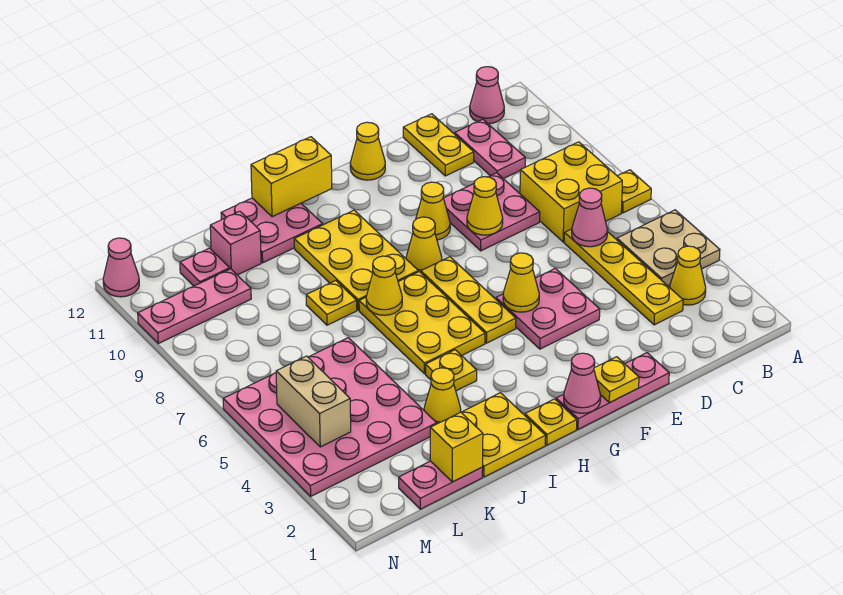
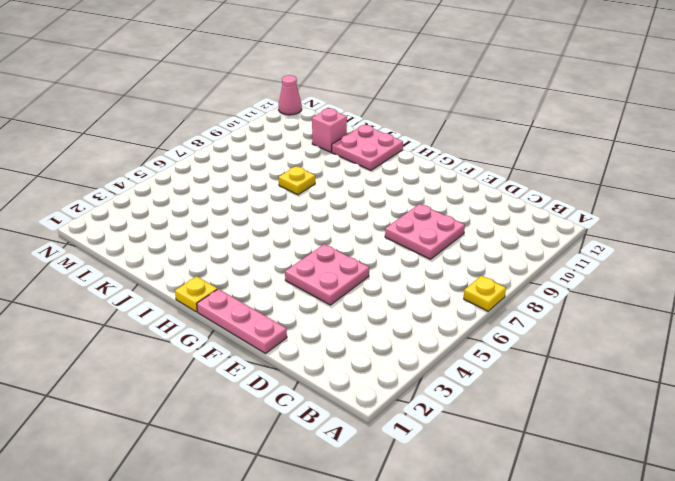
none -> tan 2x2 plate [617,210,720,286]
none -> yellow 1x1 cone [670,246,706,305]
none -> yellow 2x2 brick [520,142,622,242]
none -> pink 1x1 cone [470,67,504,124]

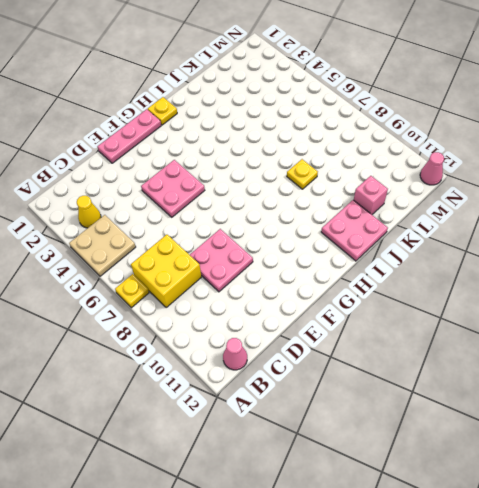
none -> yellow 1x4 plate [564,229,683,325]
none -> pink 1x2 plate [455,119,525,179]
none -> yellow 1x2 plate [403,114,474,176]
none -> yellow 1x1 cone [416,182,450,240]

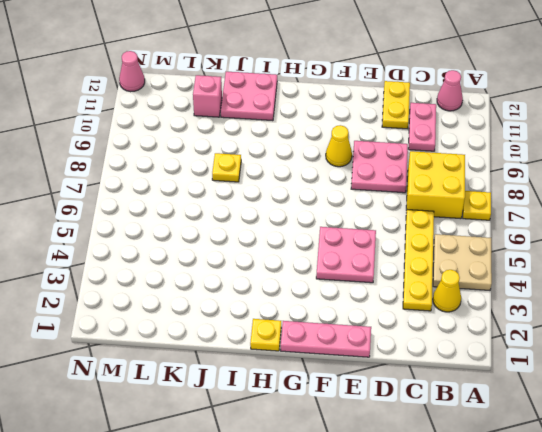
none -> yellow 1x1 cone [350,122,385,180]
none -> yellow 1x3 plate [421,257,516,343]
none -> yellow 1x1 cone [406,217,442,273]
none -> yellow 2x3 plate [359,272,485,374]

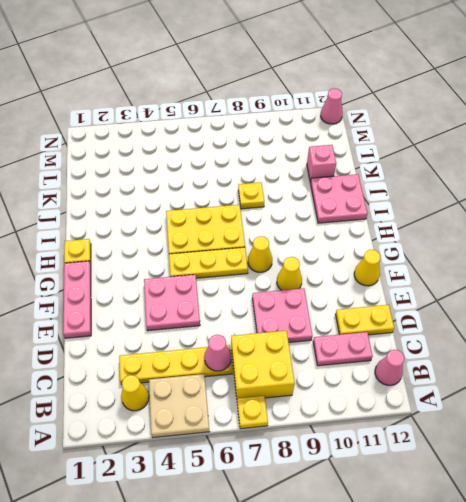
none -> yellow 2x3 plate [294,210,418,310]
none -> yellow 2x2 plate [461,393,546,477]
none -> yellow 1x1 plate [426,350,477,391]
none -> yellow 1x1 cone [424,368,461,424]

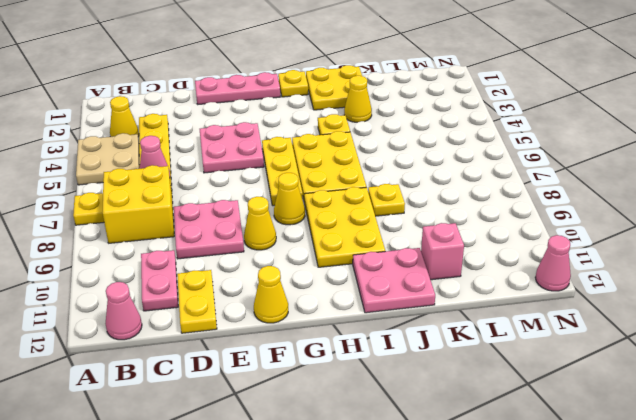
none -> pink 1x2 plate [399,461,483,509]
none -> pink 4x4 plate [223,338,437,496]
none -> pink 1x3 plate [138,269,251,344]
none -> pink 1x1 plate [180,248,230,286]

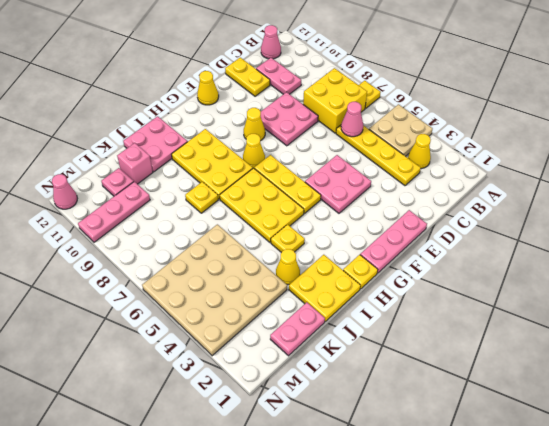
tan 4x4 plate [142,224,287,356] -> pink 4x4 plate [223,338,437,496]
none -> yellow 1x1 cone [467,177,503,235]
none -> yellow 1x1 plate [594,357,639,403]
none -> yellow 1x1 cone [503,253,539,312]
none -> pink 1x1 cone [564,353,601,413]

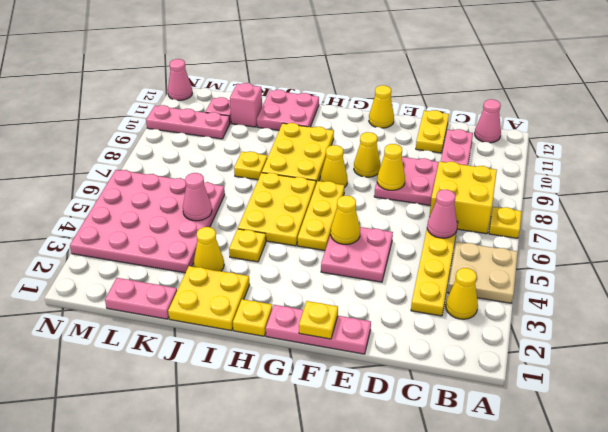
pink 1x1 cone [183,173,212,221] -> pink 1x1 cone moved to [564,353,601,413]
none -> yellow 1x2 brick [251,137,332,217]
none -> yellow 1x1 cone [366,256,402,315]
none -> yellow 1x1 brick [430,412,483,482]
none -> tan 1x2 brick [276,356,351,447]

